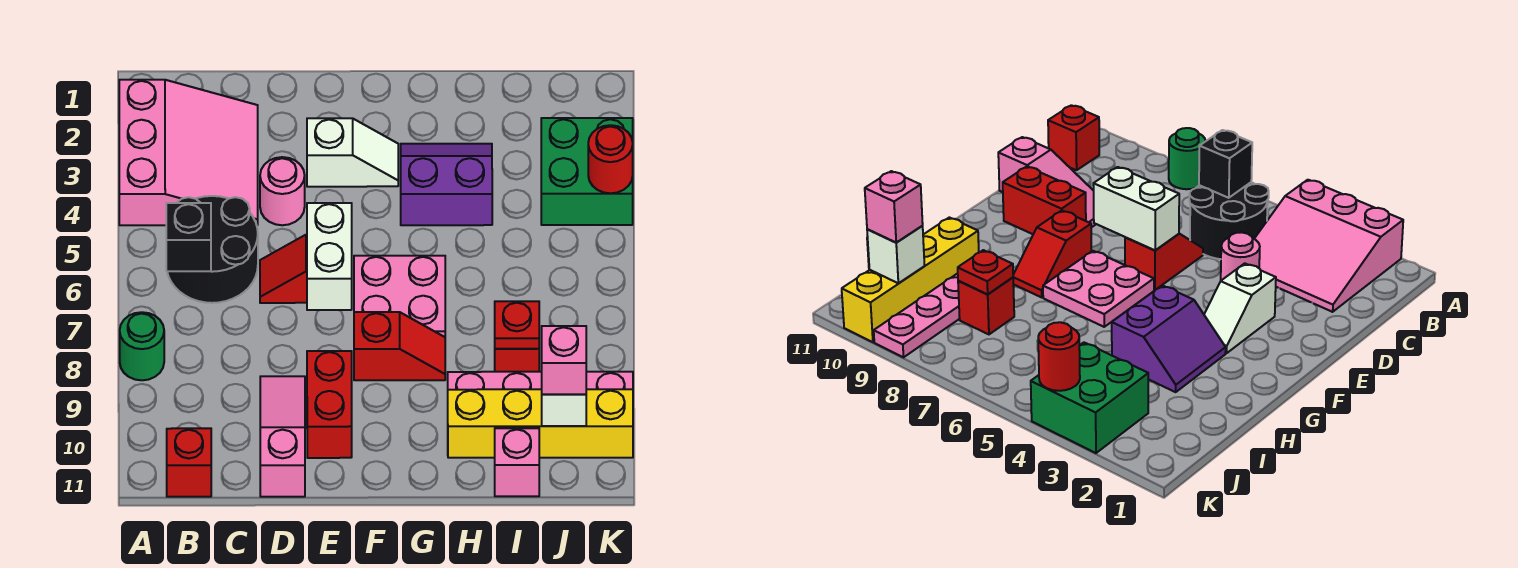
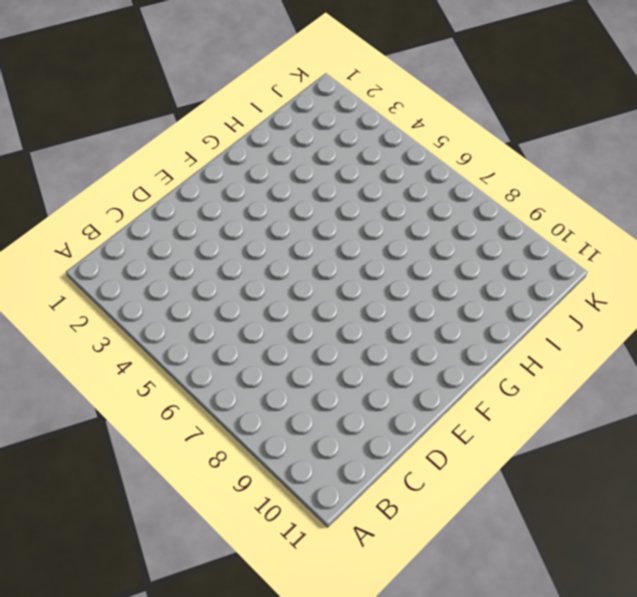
none -> pink 3x3 slope [119,80,258,225]
none -> green 1x1 round brick [120,312,164,380]
none -> black 2x2 round brick [167,196,258,303]

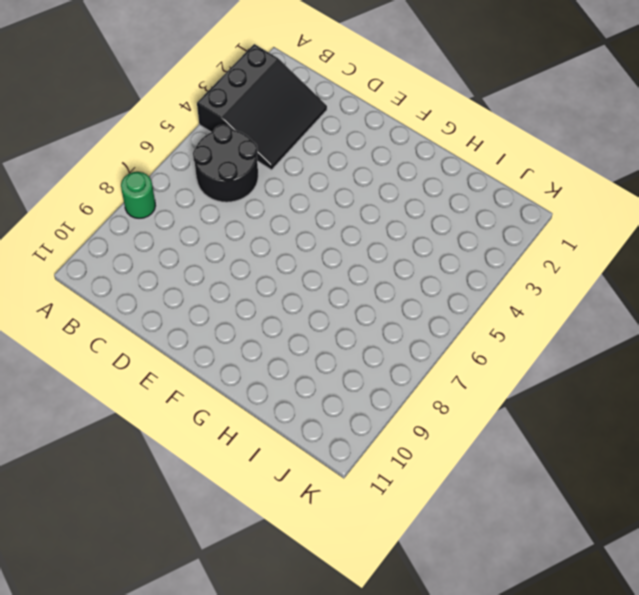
black 3x3 slope [197,44,327,170] -> pink 3x3 slope [119,80,258,225]
none -> red 1x1 brick [167,428,211,497]
none -> pink 1x1 round brick [260,157,305,225]
none -> red 1x2 slope [260,235,307,303]

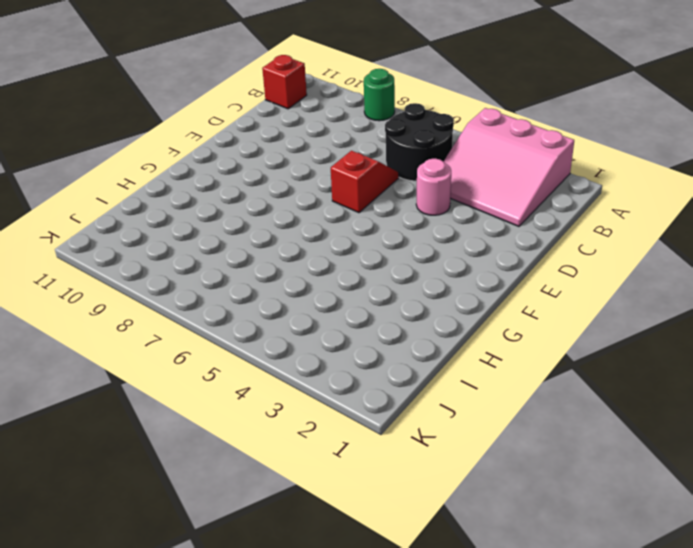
none -> pink 1x3 slope [260,376,305,497]
none -> white 1x2 slope [307,118,398,187]
none -> red 1x2 brick [307,351,352,458]

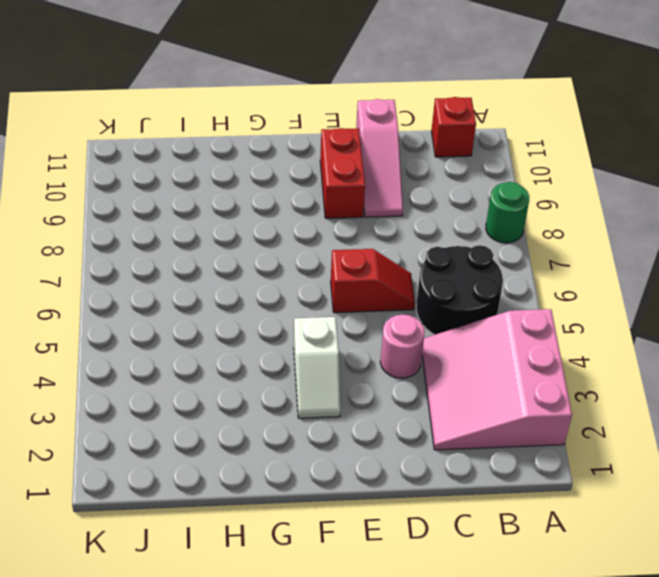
white 1x2 slope [294,317,340,418] -> white 1x2 slope turned to [307,118,398,187]
none -> pink 2x2 plate [354,256,445,337]
none -> red 1x2 slope [354,312,445,380]
none -> purple 2x2 slope [401,144,492,225]

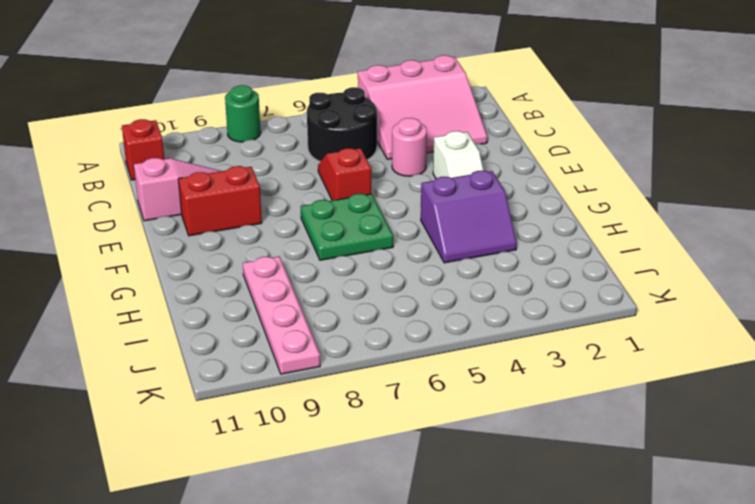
green 2x2 plate [301,194,393,260] -> pink 2x2 plate [354,256,445,337]
purple 2x2 slope [421,171,517,263] -> purple 2x2 slope turned to [401,144,492,225]
none -> red 1x2 slope [354,312,445,380]
none -> yellow 1x4 brick [448,389,633,458]
none -> red 1x1 brick [495,349,539,372]

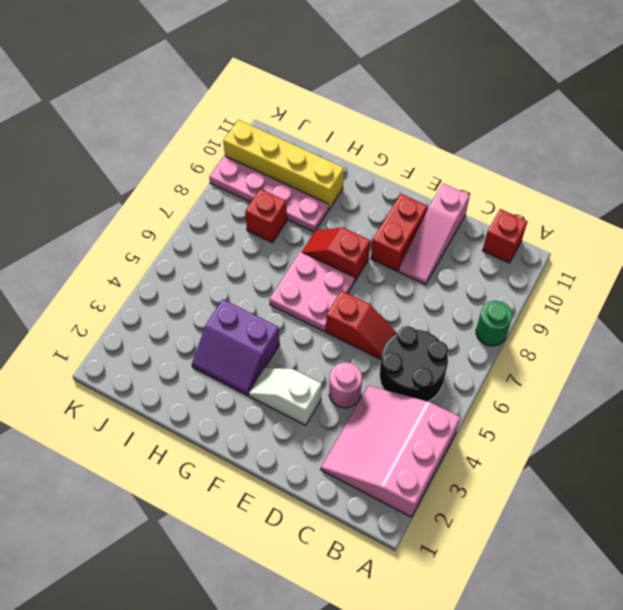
none -> pink 1x1 brick [495,428,539,496]
none -> green 2x2 brick [541,118,633,225]
none -> black 1x1 brick [166,203,211,271]

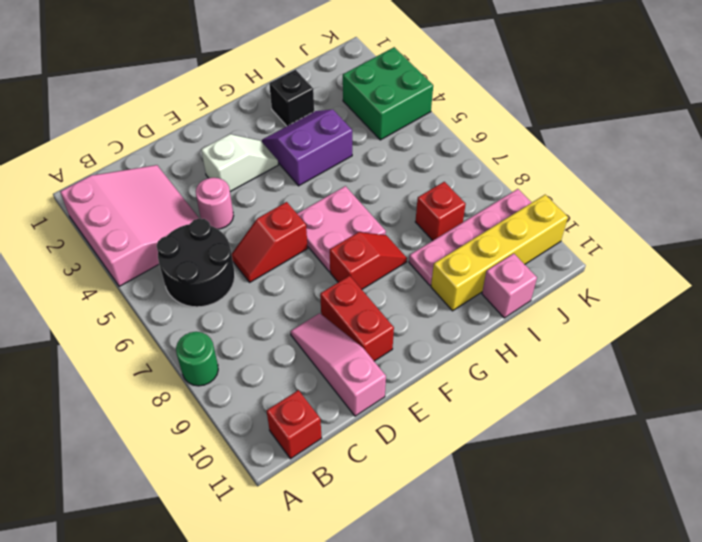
black 1x1 brick [269,69,314,126] -> black 1x1 brick moved to [166,203,211,271]
none -> white 1x2 brick [307,203,352,310]
none -> red 1x1 plate [495,301,539,349]
none -> white 1x1 brick [542,394,586,426]

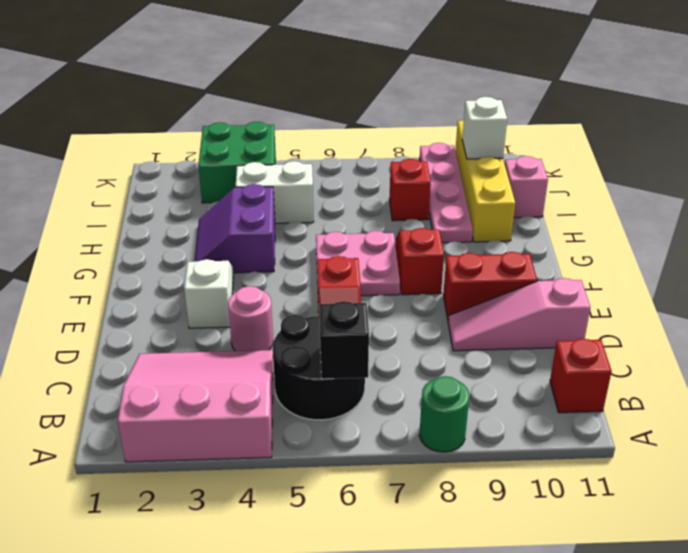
white 1x2 brick [236,161,314,223] -> white 1x2 brick moved to [307,203,352,310]
none -> red 1x1 plate [495,301,539,349]
none -> red 1x1 round brick [588,125,633,193]
none -> pink 1x1 brick [542,326,586,394]

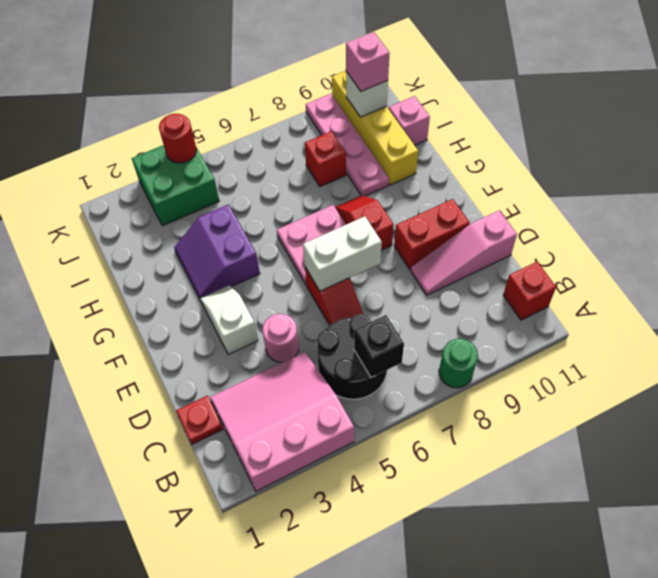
red 1x1 plate [176,396,223,444] -> red 1x1 plate moved to [495,301,539,349]

